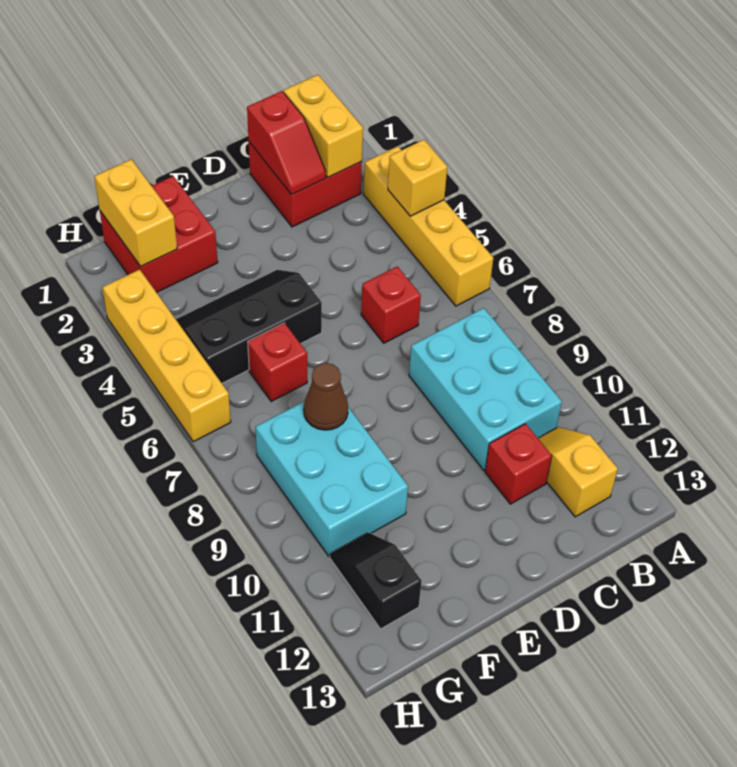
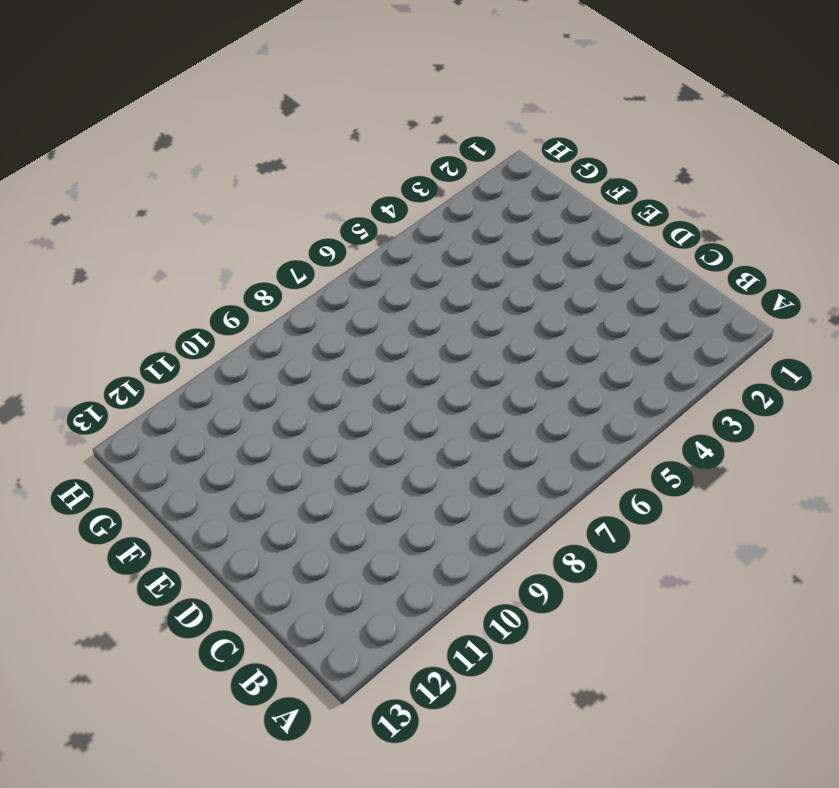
none -> yellow 1x4 brick [364,146,493,306]
none -> red 2x2 brick [249,142,362,227]
none -> cyan 2x3 brick [409,308,562,470]

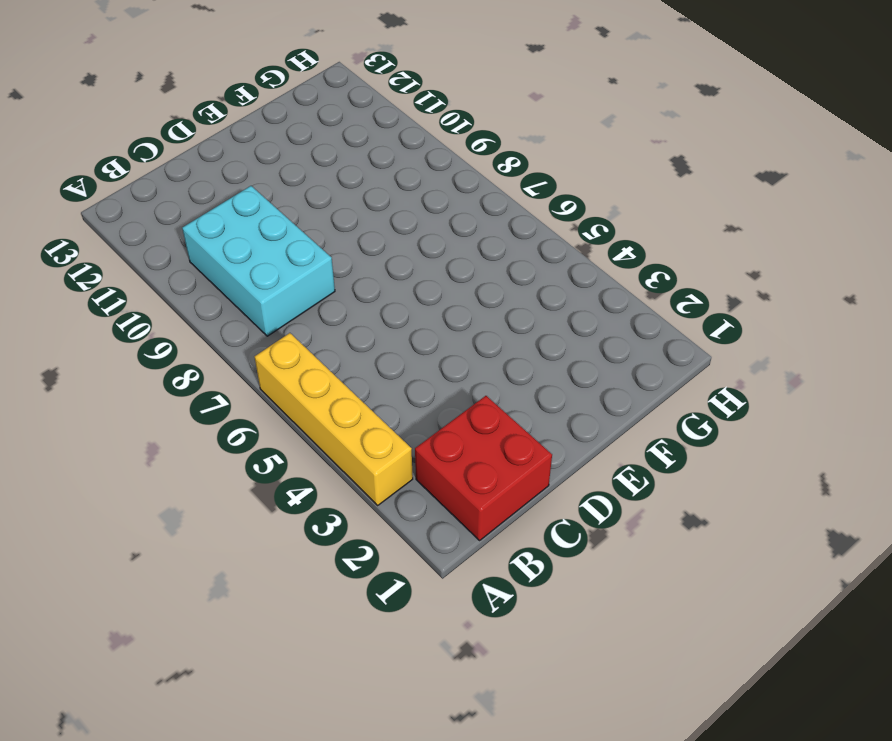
none -> yellow 1x2 slope [538,427,618,517]
none -> red 1x1 brick [361,266,421,343]
none -> red 1x1 brick [485,424,552,504]

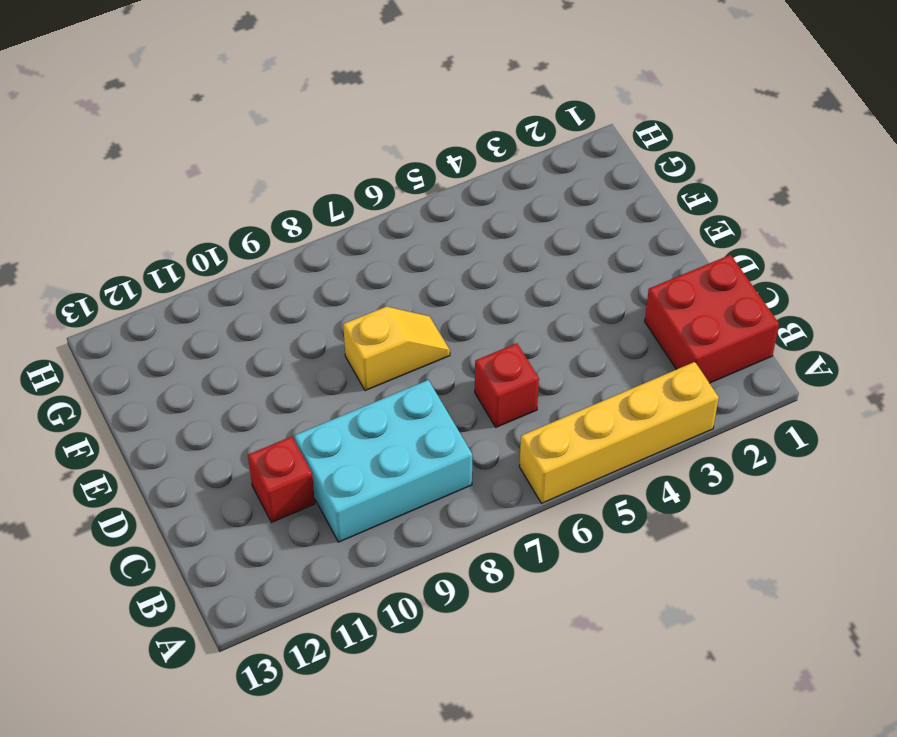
yellow 1x2 slope [343,307,450,391] -> yellow 1x2 slope moved to [538,427,618,517]
none -> black 2x3 slope [176,270,322,383]
none -> red 2x2 brick [100,176,218,292]
none -> red 1x1 brick [248,323,307,401]

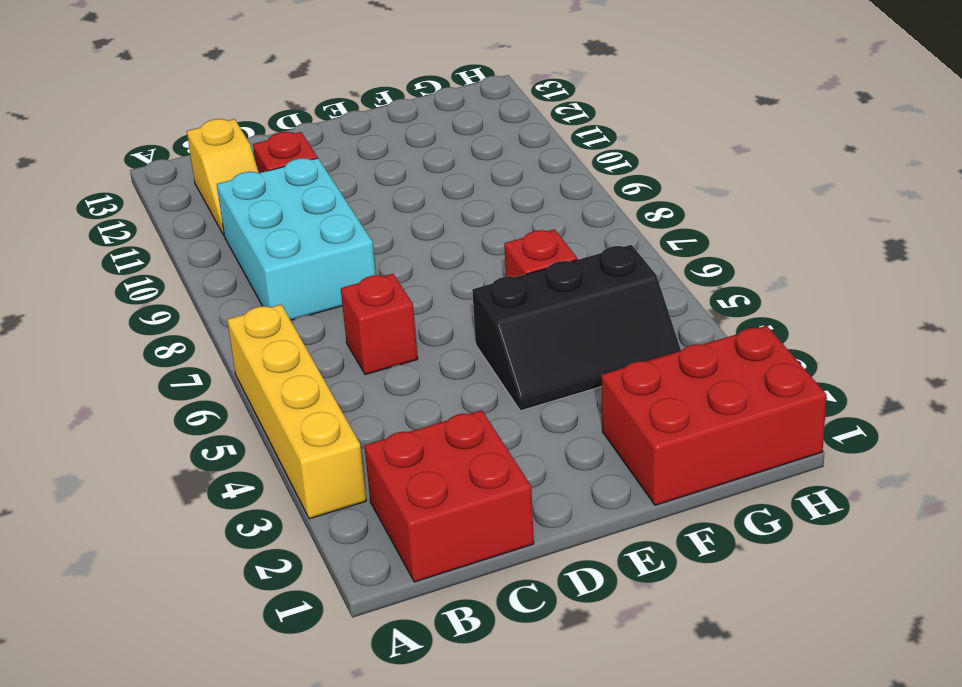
red 2x3 brick [601,326,827,505] -> red 2x2 brick [100,176,218,292]
none -> cyan 2x3 brick [255,401,408,556]
none -> black 1x2 slope [330,533,422,629]
none -> yellow 1x4 brick [103,269,231,442]

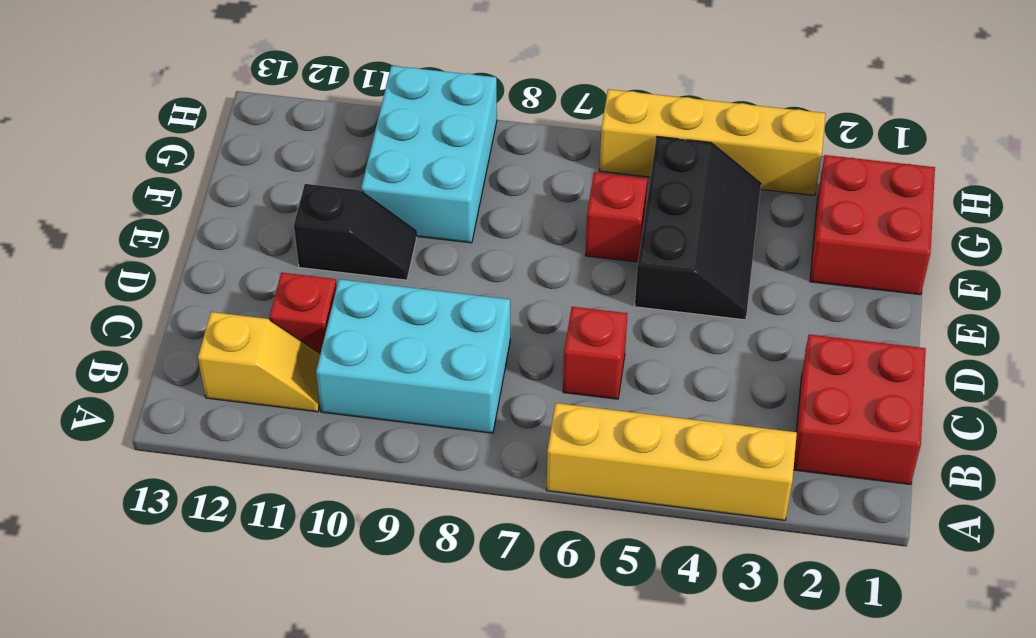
black 1x2 slope [294,184,416,280] -> black 1x2 slope moved to [330,533,422,629]
cyan 2x3 brick [361,66,497,243] -> cyan 2x3 brick turned to [255,401,408,556]
none -> yellow 1x1 brick [388,140,447,216]
none -> yellow 1x2 brick [284,75,363,177]
none -> red 1x2 slope [247,91,326,195]

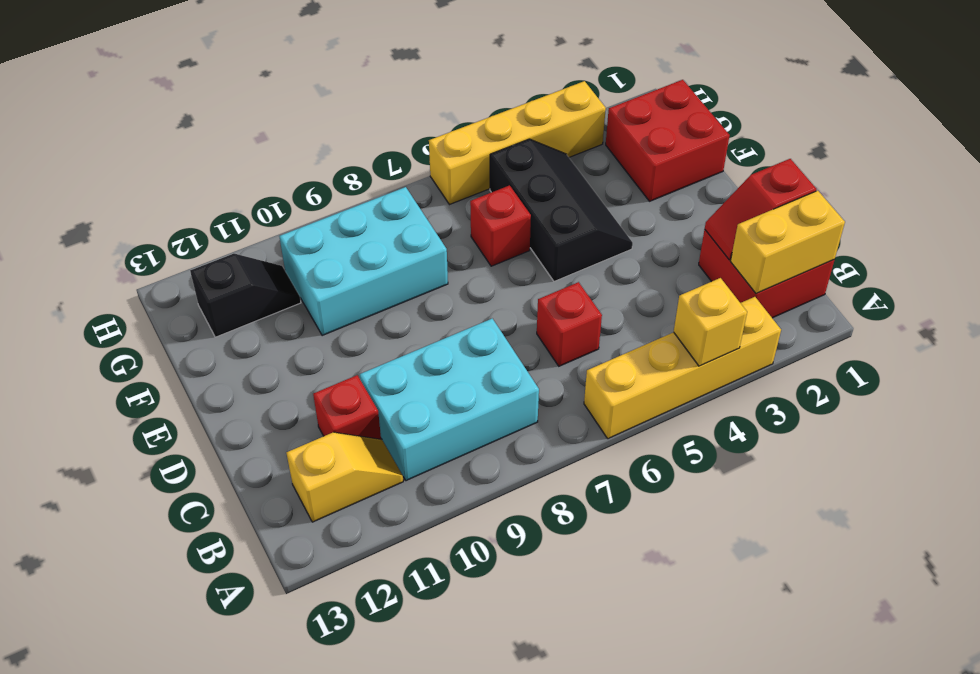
none -> brown 1x1 cone [304,363,348,430]
none -> yellow 1x2 brick [94,159,177,266]

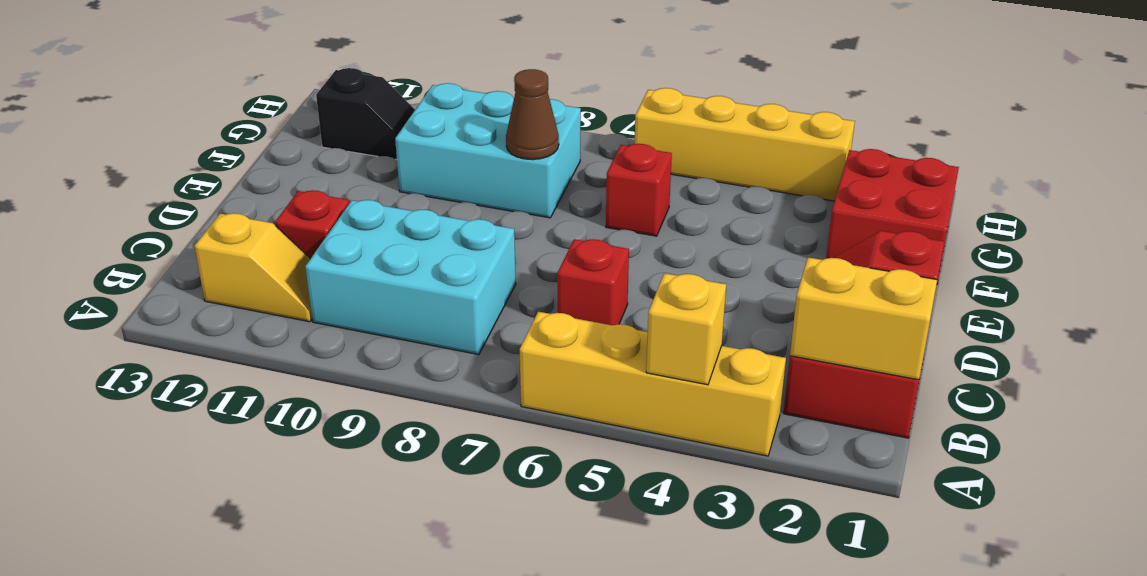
none -> black 2x3 slope [176,270,322,383]
none -> yellow 1x2 brick [94,159,177,266]

